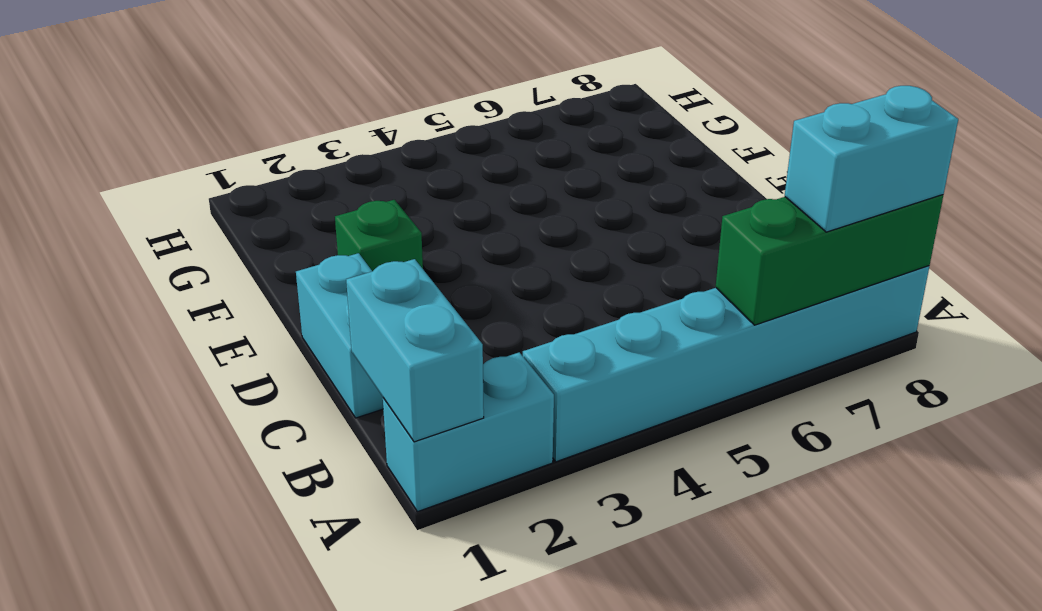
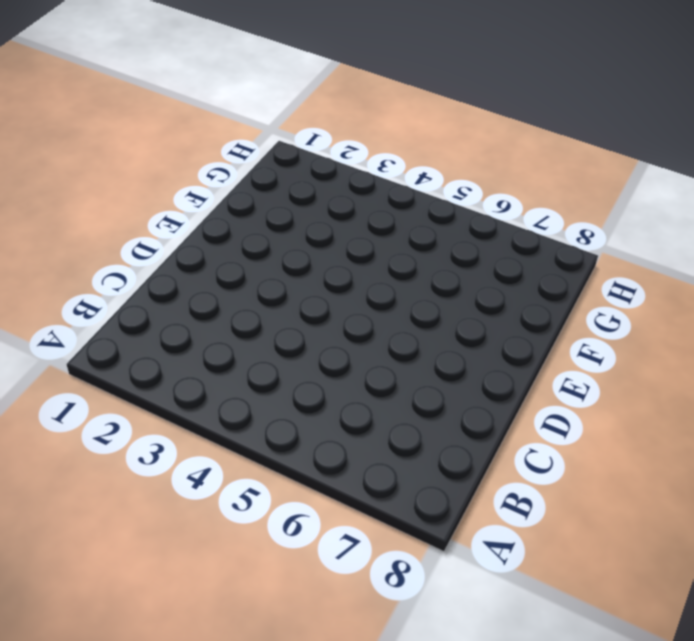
none -> cyan 1x2 brick [383,352,554,512]
none -> cyan 1x6 brick [523,266,929,462]

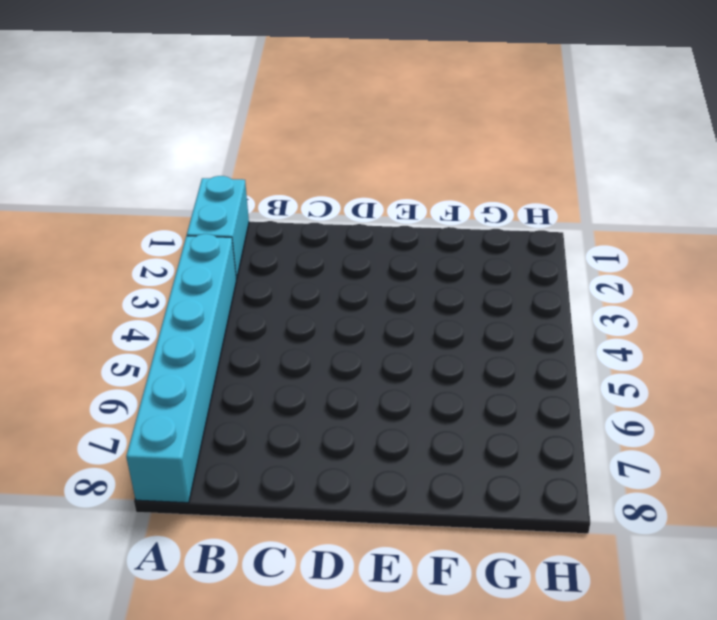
none -> cyan 1x2 brick [296,253,383,418]
none -> green 1x1 brick [335,200,423,271]

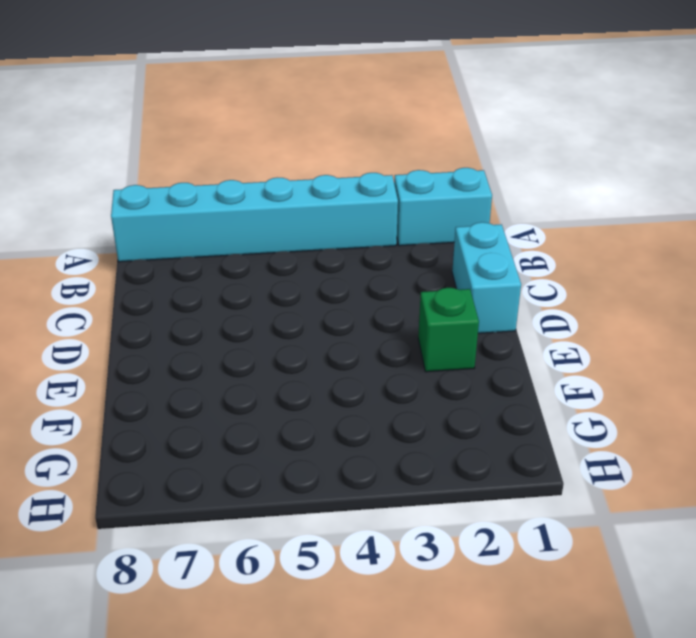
none -> cyan 1x2 brick [346,259,484,442]
none -> green 1x3 brick [716,195,943,325]

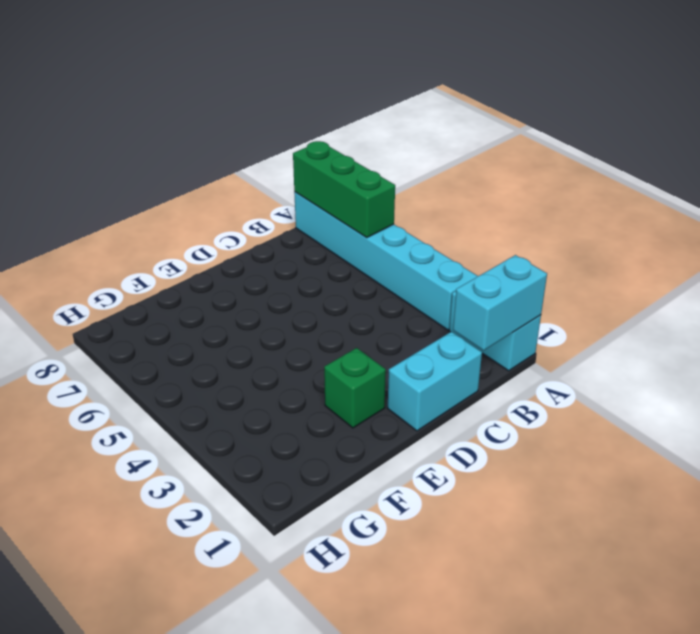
none -> cyan 1x2 brick [785,86,958,232]

